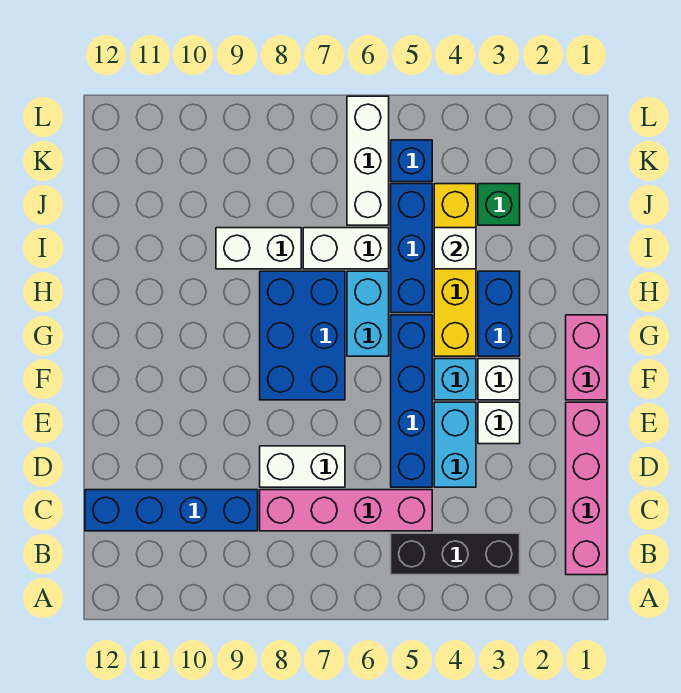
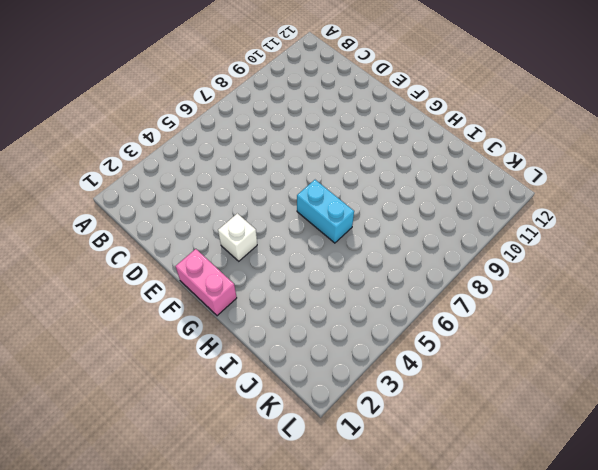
none -> pink 1x4 brick [566,402,607,575]
none -> black 1x3 brick [391,533,520,575]
none -> pink 1x4 brick [260,490,432,531]

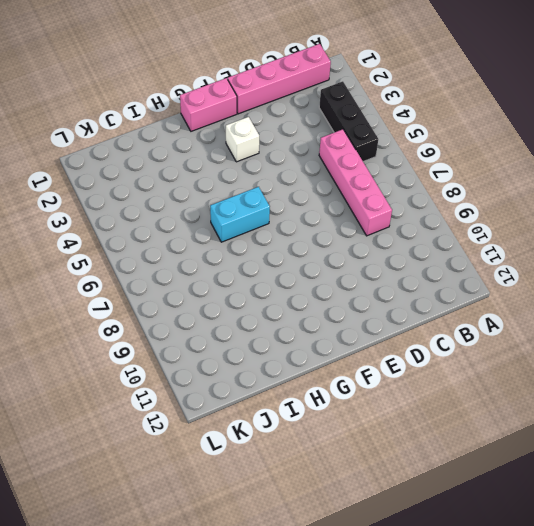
none -> blue 1x4 brick [85,490,258,531]
none -> cyan 1x2 brick [434,402,476,487]
none -> blue 1x4 brick [391,315,432,487]

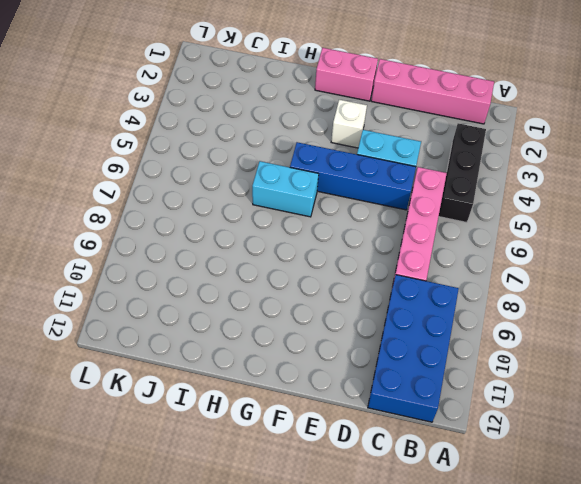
blue 2x4 brick [368,275,459,422] -> blue 1x4 brick [85,490,258,531]
none -> white 1x2 brick [260,446,345,487]
none -> white 1x1 brick [478,402,520,444]
none -> cyan 1x1 brick [434,359,476,400]

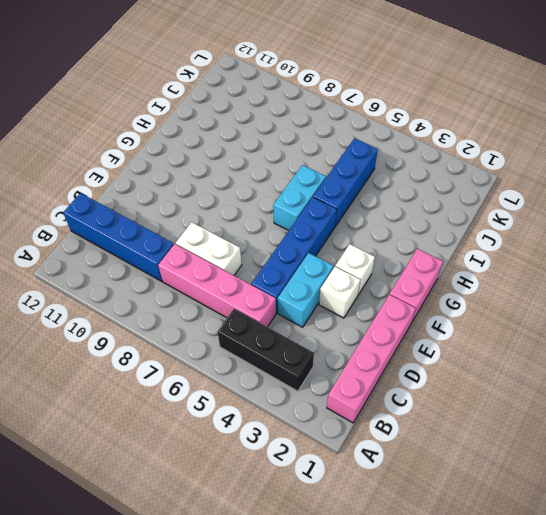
none -> cyan 1x1 brick [434,359,476,400]
none -> blue 2x3 brick [260,271,345,400]
none -> blue 1x2 brick [478,271,520,356]

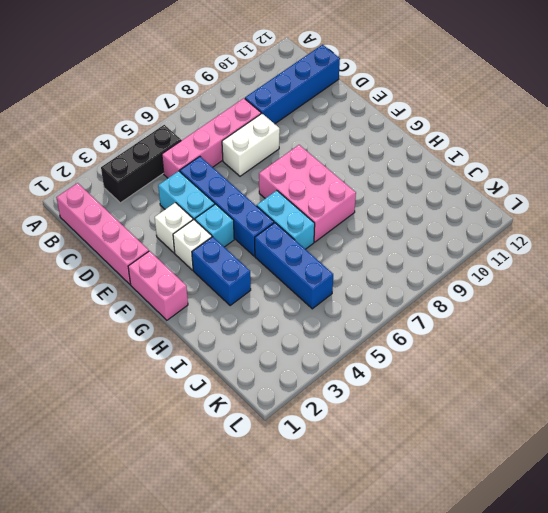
pink 2x3 brick [259,145,356,242] -> blue 2x3 brick [260,271,345,400]
none -> yellow 1x4 brick [434,184,476,356]
none -> white 1x2 brick [303,228,389,269]
none -> white 1x2 brick [216,228,301,269]

